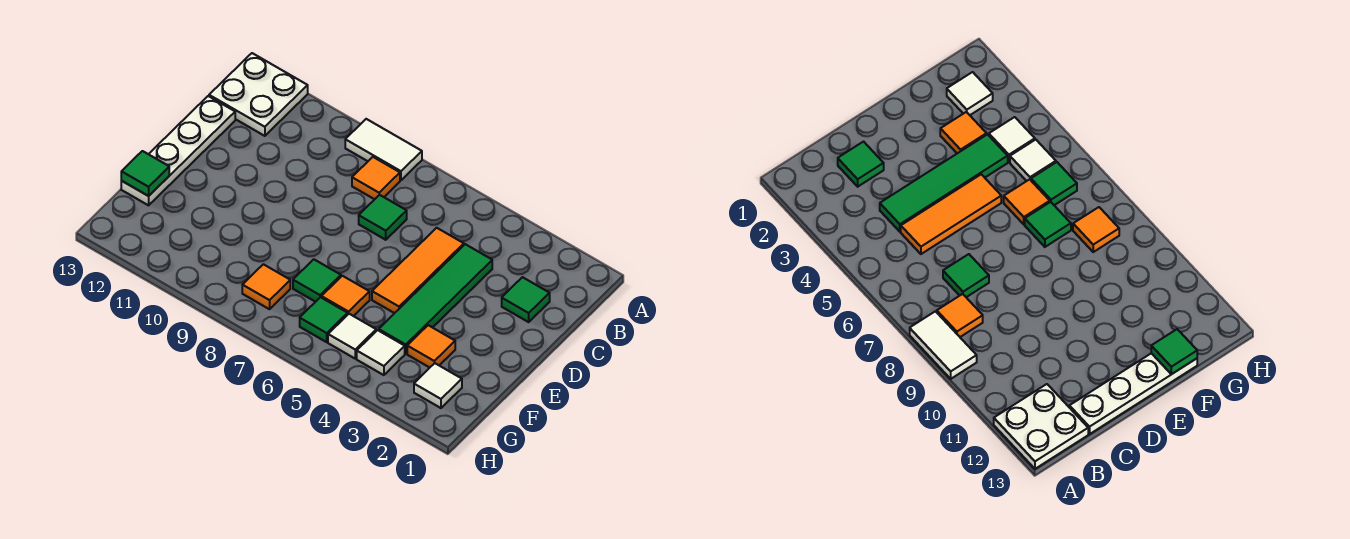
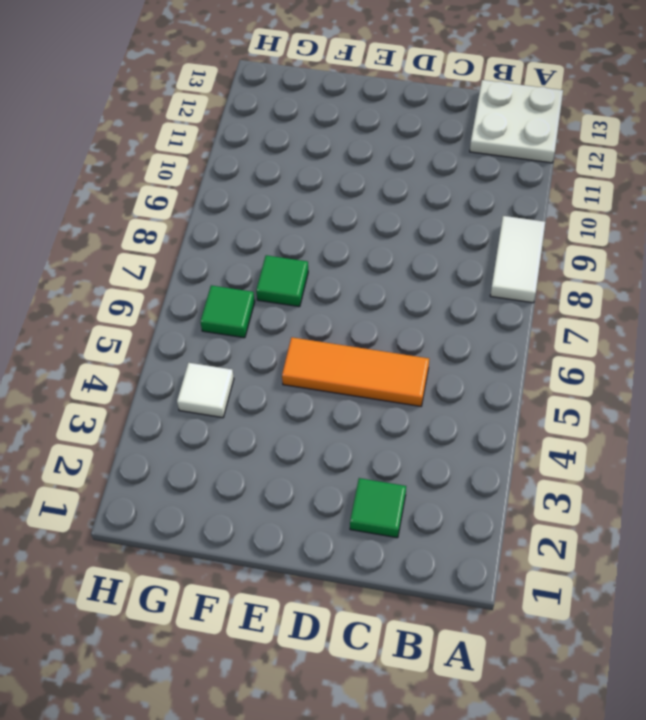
none -> orange 1x1 tile [352,157,400,199]
none -> green 1x4 tile [379,244,492,354]
none -> green 1x1 tile [359,195,407,240]

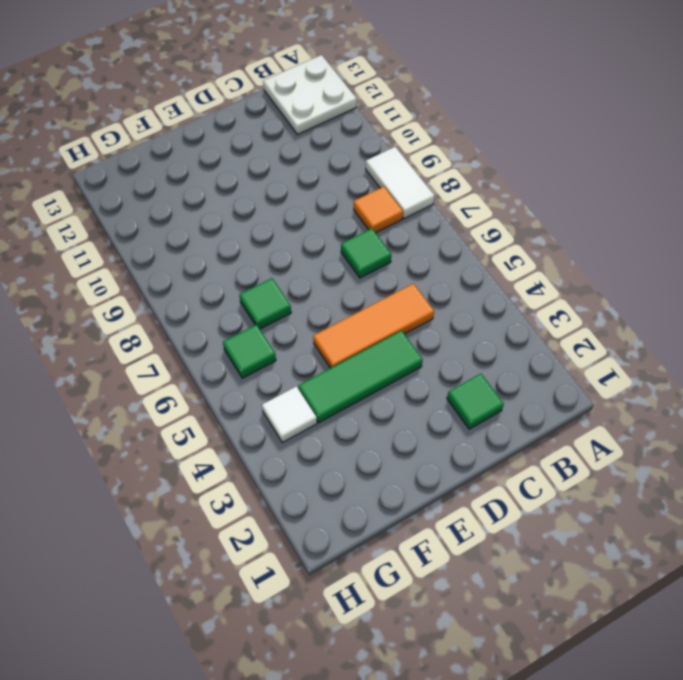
green 1x3 tile [298,331,423,423] -> green 1x4 tile [379,244,492,354]
none -> white 1x4 plate [121,96,235,205]
none -> orange 1x1 tile [407,325,455,368]
none -> orange 1x1 tile [321,276,370,316]

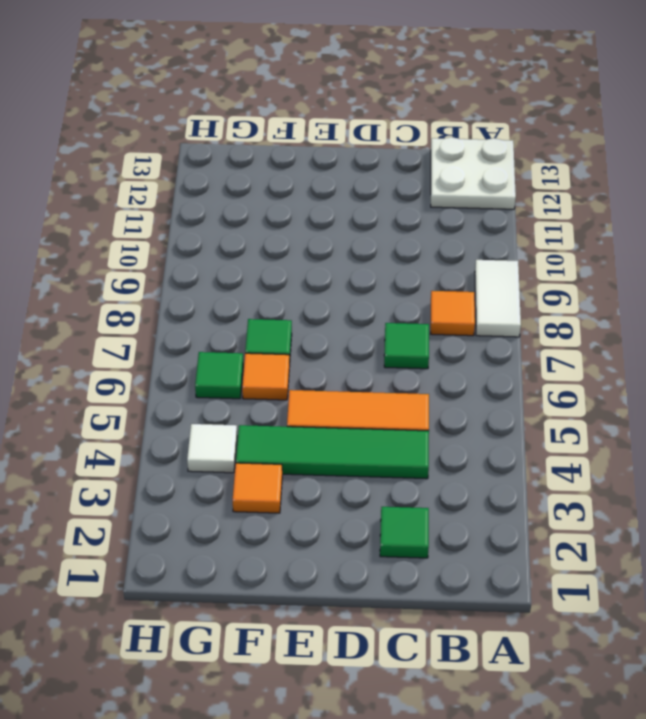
none -> white 1x4 plate [121,96,235,205]
none -> white 1x1 tile [414,363,462,408]
none -> white 1x1 tile [328,314,376,358]

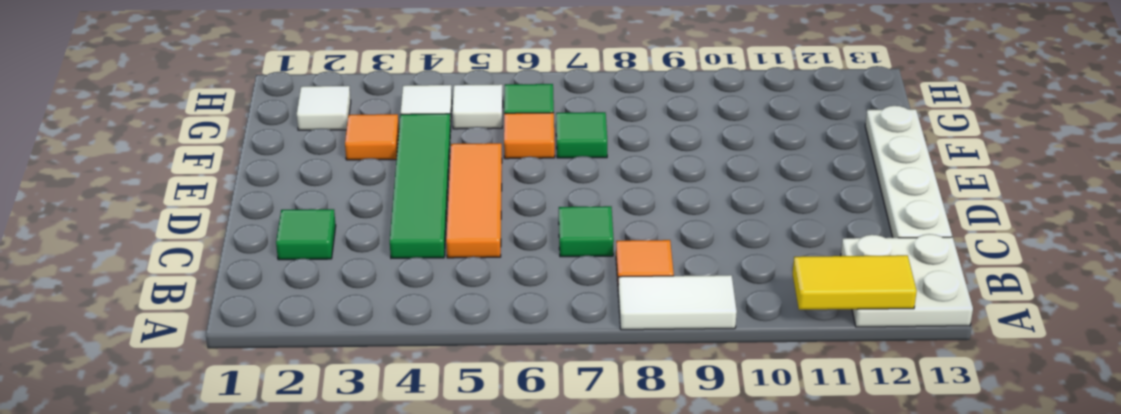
yellow 1x2 tile [793,255,917,310] -> none
none -> orange 1x1 tile [242,264,290,309]
none -> green 1x1 tile [121,151,169,196]

